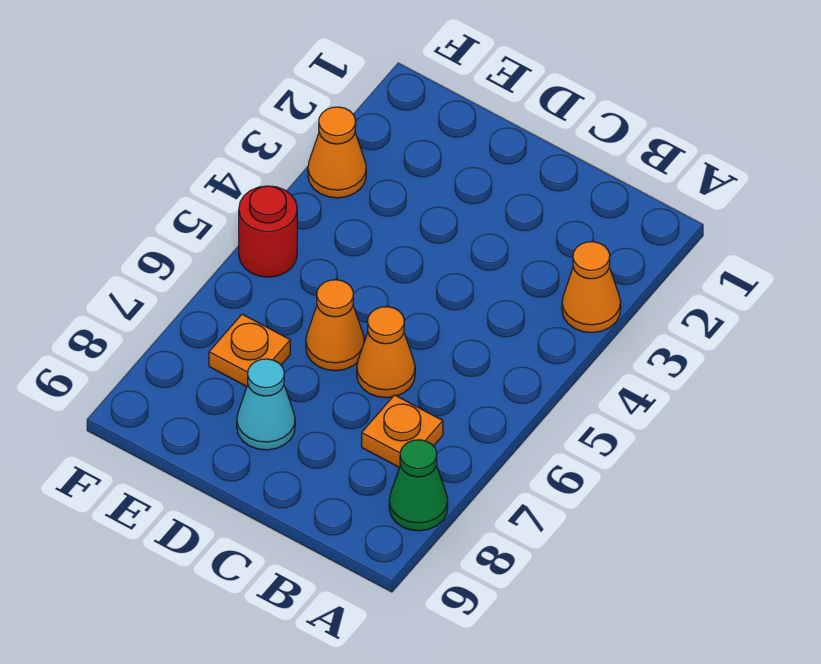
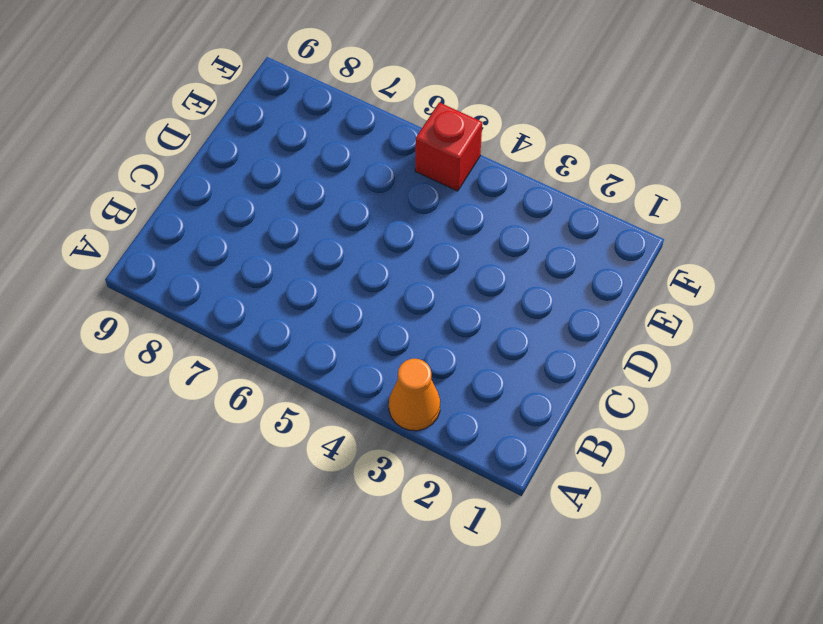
red 1x1 brick [415,102,482,191] -> red 1x1 round brick [239,186,297,277]
none -> green 1x1 cone [389,440,448,531]
none -> orange 1x1 plate [362,395,443,467]

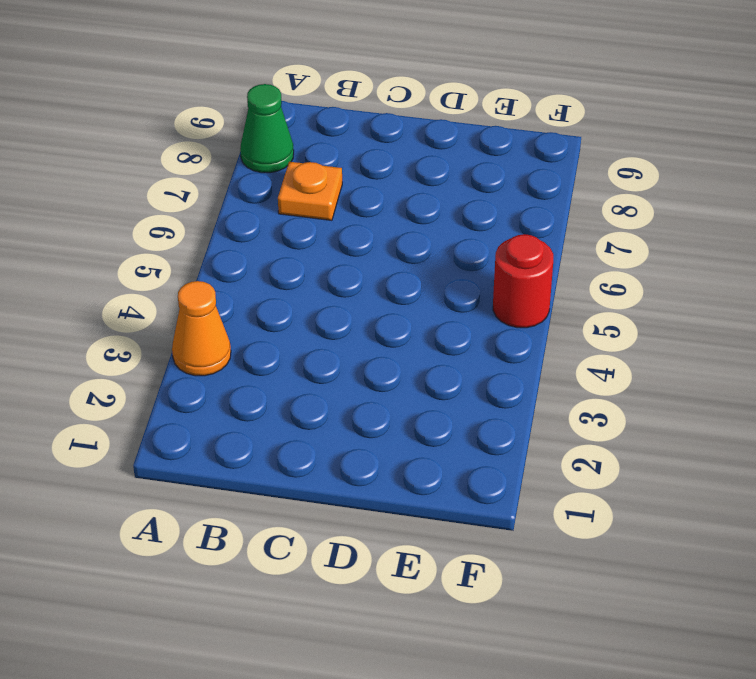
none -> orange 1x1 cone [357,307,415,398]
none -> orange 1x1 cone [306,280,364,371]

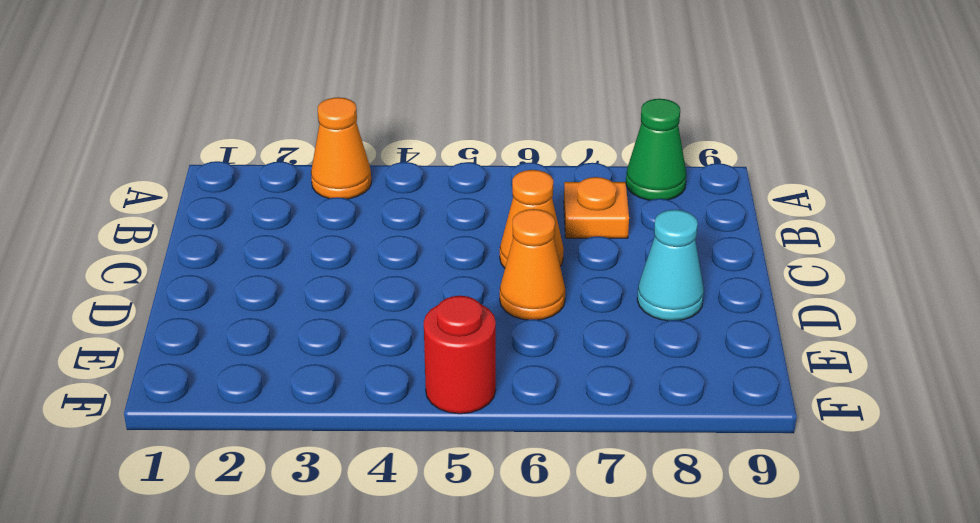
none -> orange 1x1 plate [209,314,290,387]
none -> orange 1x1 cone [308,107,366,198]

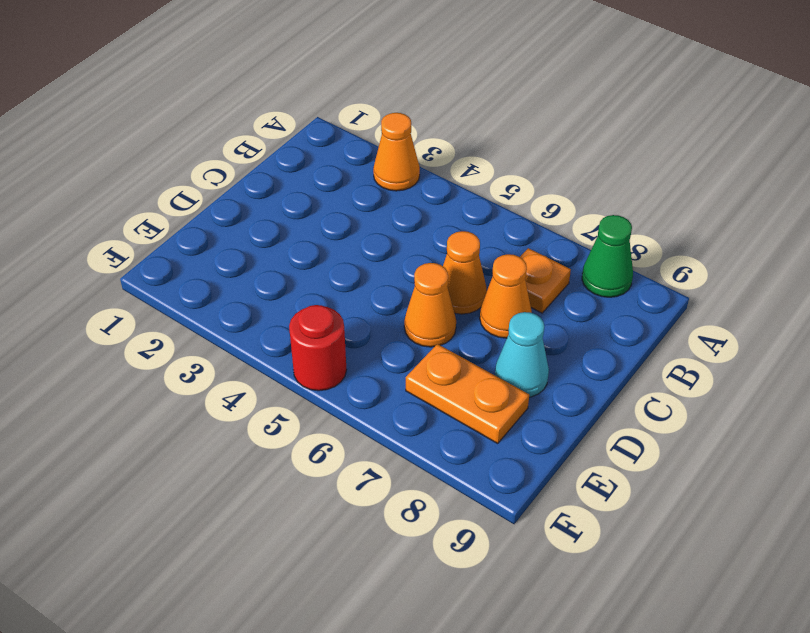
orange 1x1 cone [480,254,532,338] -> orange 1x1 cone moved to [308,107,366,198]
orange 1x2 plate [406,344,529,443] -> orange 1x1 plate [209,314,290,387]

